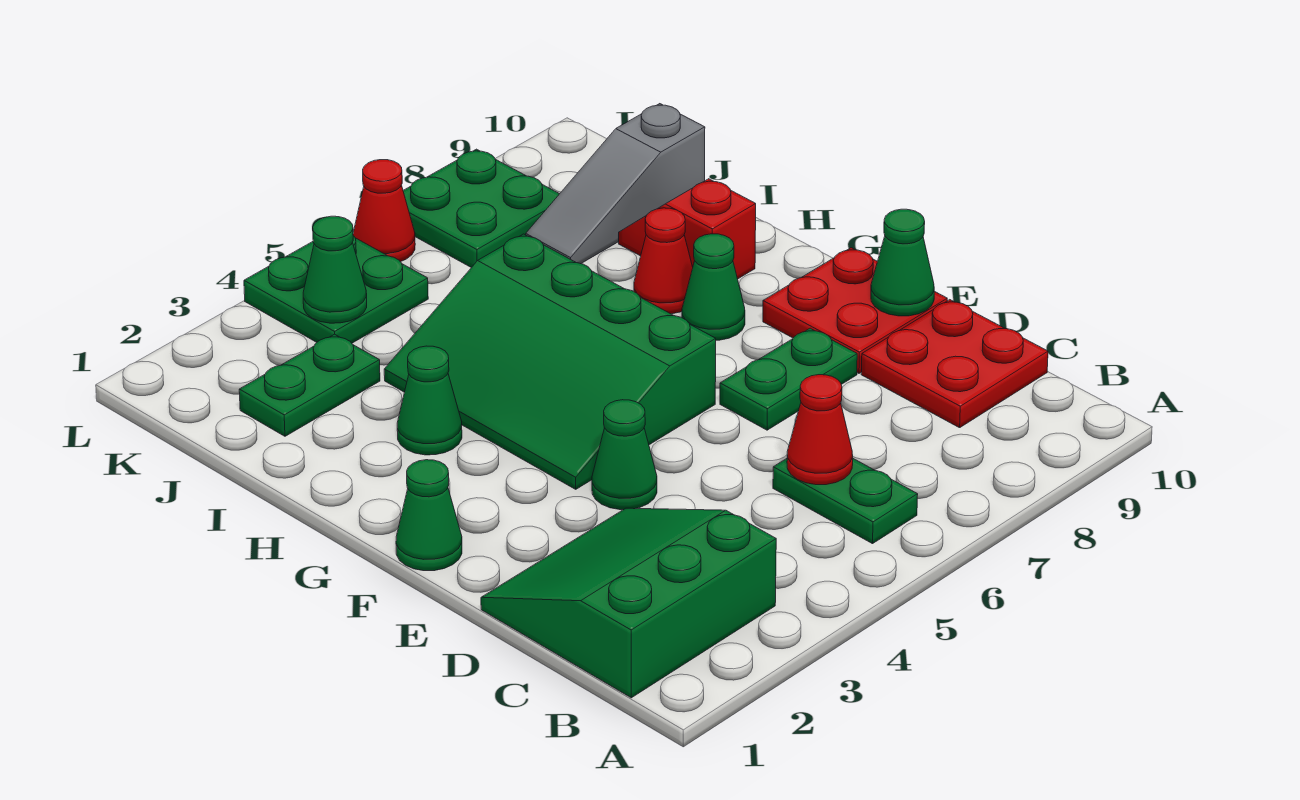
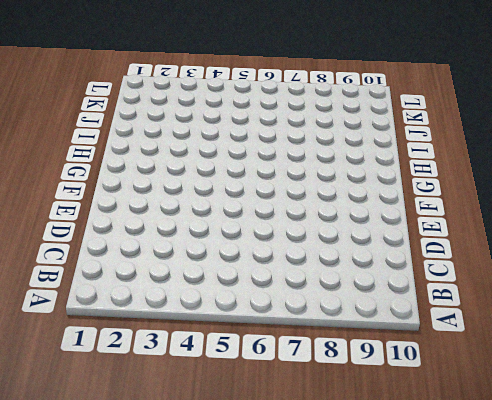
none -> green 3x3 slope [481,508,776,698]
none -> green 1x2 plate [773,459,918,544]
none -> red 2x2 plate [861,300,1048,428]

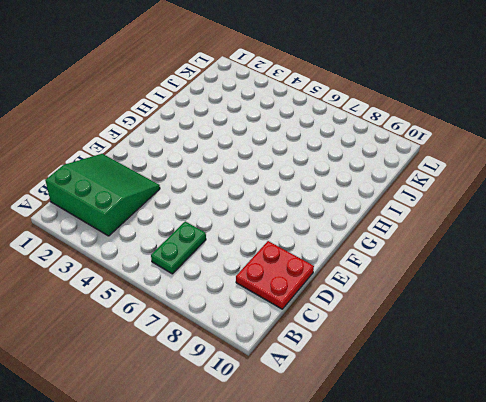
none -> green 1x1 cone [592,400,657,510]
none -> green 1x2 plate [720,328,857,430]
none -> red 2x2 plate [763,248,947,373]

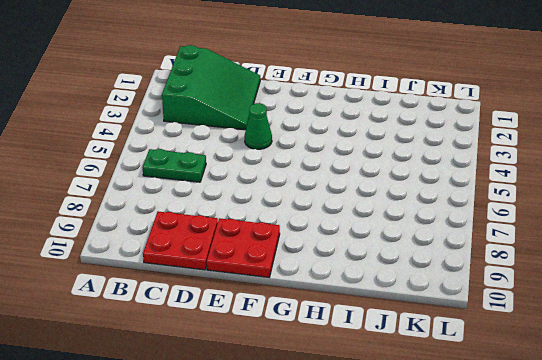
none -> green 1x2 plate [720,328,857,430]
none -> green 1x1 cone [396,460,462,571]
none -> green 3x4 slope [384,234,716,489]

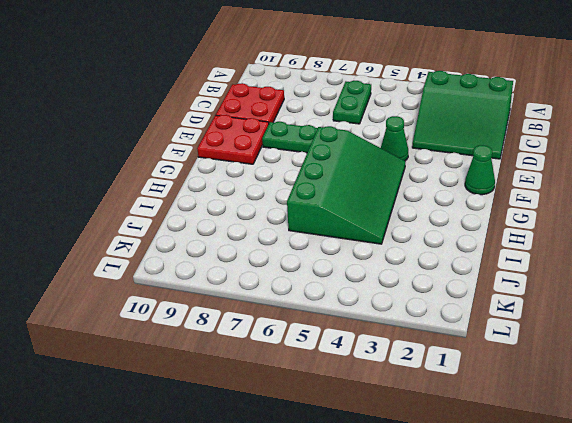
none -> green 1x1 cone [682,234,745,340]
none -> green 1x1 cone [397,346,462,455]
none -> red 1x1 cone [634,208,693,314]

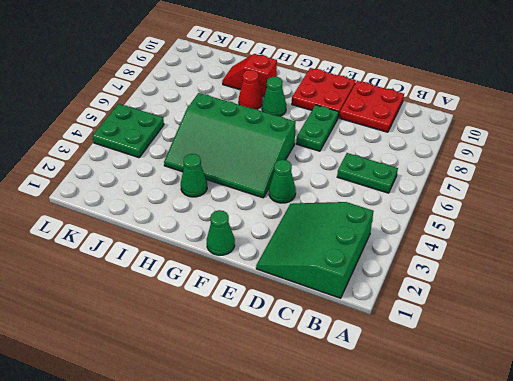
none -> green 1x2 plate [239,334,380,436]
none -> grey 1x3 slope [526,104,705,264]
none -> green 2x2 plate [403,149,559,268]

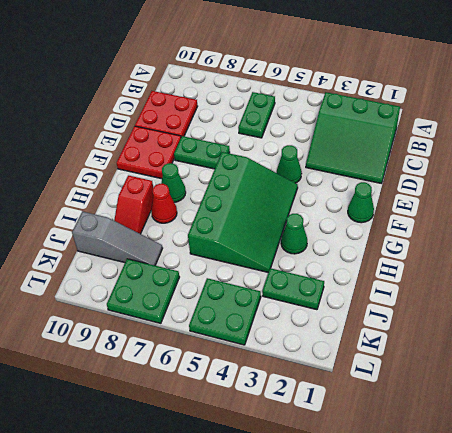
none -> red 1x1 cone [353,160,415,262]
none -> red 1x1 cone [787,375,853,485]
none -> green 1x1 cone [871,209,934,316]

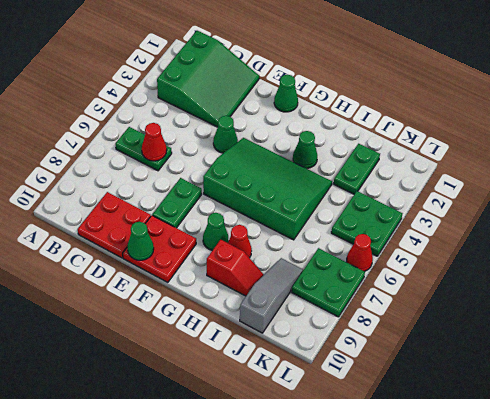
none -> green 1x1 cone [303,216,367,323]

